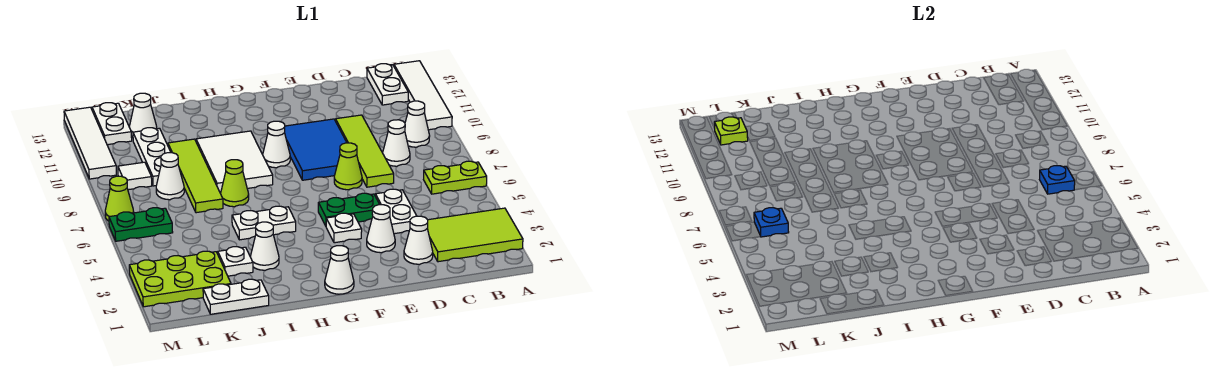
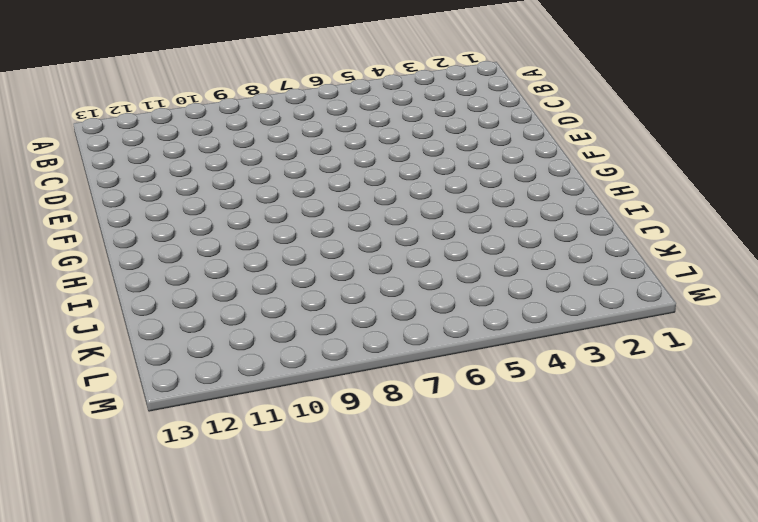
none -> lime 2x3 tile [427,208,523,262]
none -> lime 1x2 plate [424,161,487,194]
none -> white 1x4 tile [394,61,452,130]
none -> white 1x1 cone [405,101,430,147]

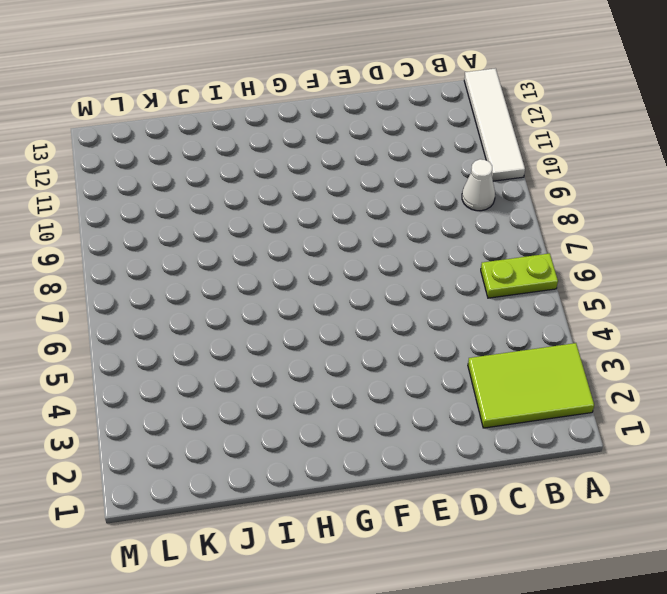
none -> white 1x2 plate [367,64,408,105]
none -> white 1x1 cone [383,120,410,166]
none -> white 1x1 cone [404,216,433,264]
none -> white 1x2 plate [375,189,416,234]

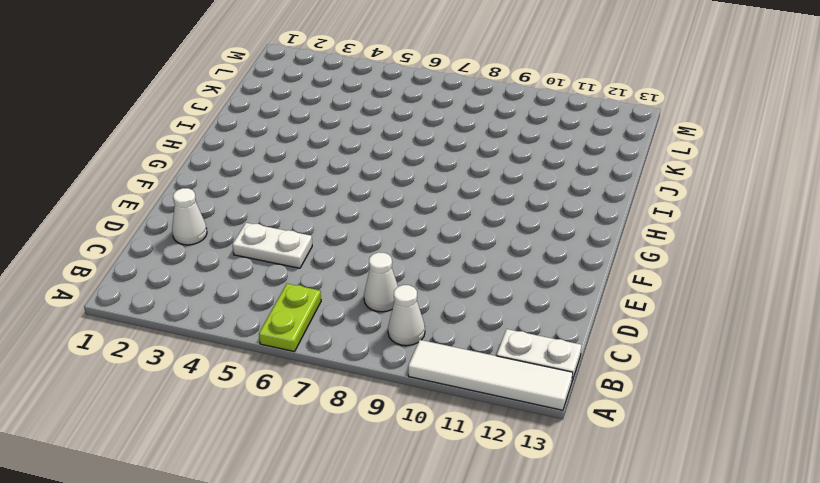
none -> lime 2x3 tile [427,208,523,262]
none -> lime 1x4 tile [336,115,394,187]
none -> white 1x1 cone [367,205,395,253]
none -> green 1x2 plate [318,193,380,226]

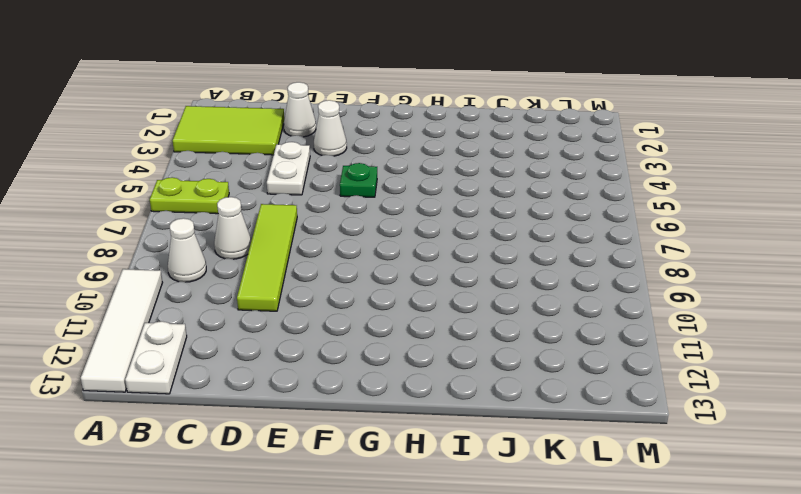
green 1x1 plate [340,163,377,197] -> green 1x2 plate [318,193,380,226]
none -> lime 1x1 cone [334,143,362,190]
none -> blue 2x3 tile [285,119,347,180]
none -> white 1x1 plate [326,213,362,243]
none -> white 1x1 cone [325,246,354,294]

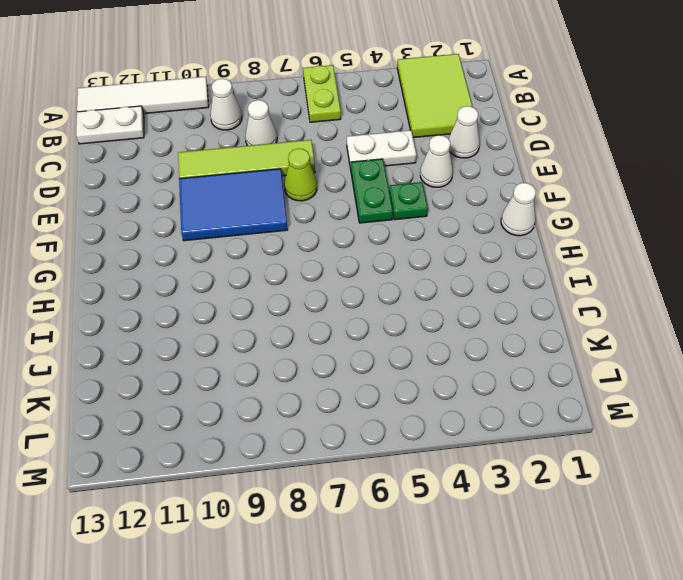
green 1x1 plate [389,182,428,220] -> white 1x1 plate [326,213,362,243]
none -> white 1x1 cone [263,121,290,168]
none -> white 1x2 plate [232,206,296,240]
none -> white 2x3 tile [196,131,273,193]
none -> white 1x1 cone [250,222,279,270]

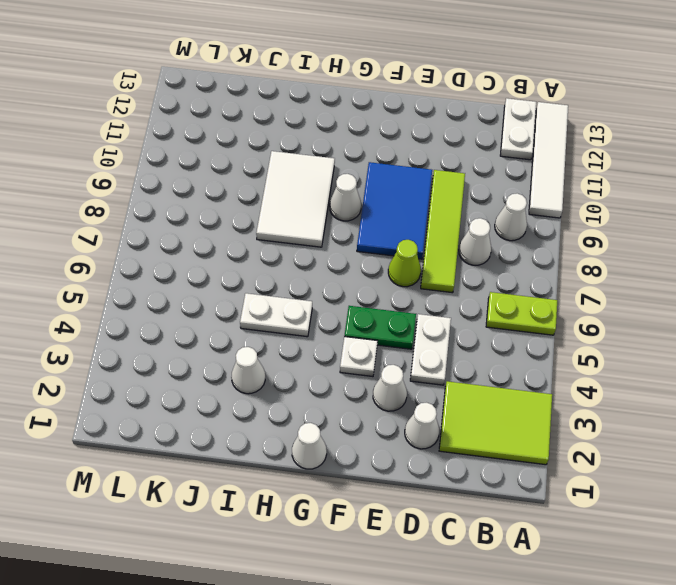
none -> lime 1x1 cone [221,160,249,207]
none -> white 1x2 plate [203,279,269,314]
none -> white 1x1 plate [218,247,253,276]
none -> lime 1x4 tile [168,139,223,213]

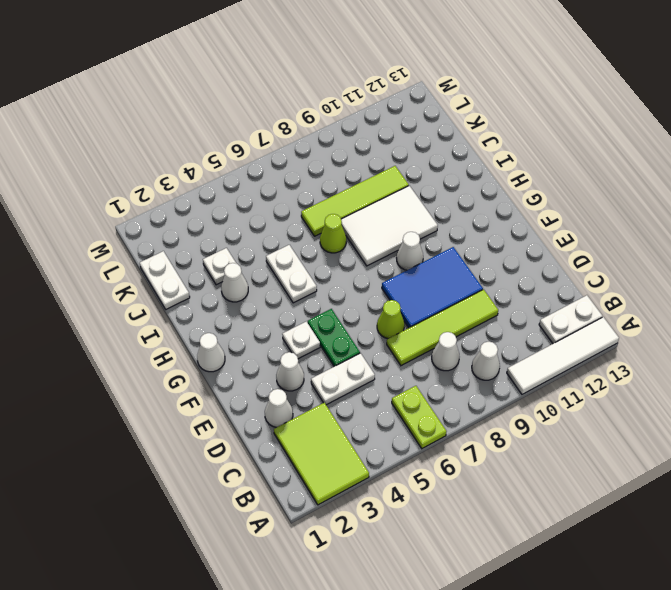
none -> lime 2x3 plate [129,251,231,307]
none -> white 1x1 cone [156,153,184,200]
none -> white 1x3 plate [133,128,171,186]
none -> white 1x1 cone [129,93,157,137]

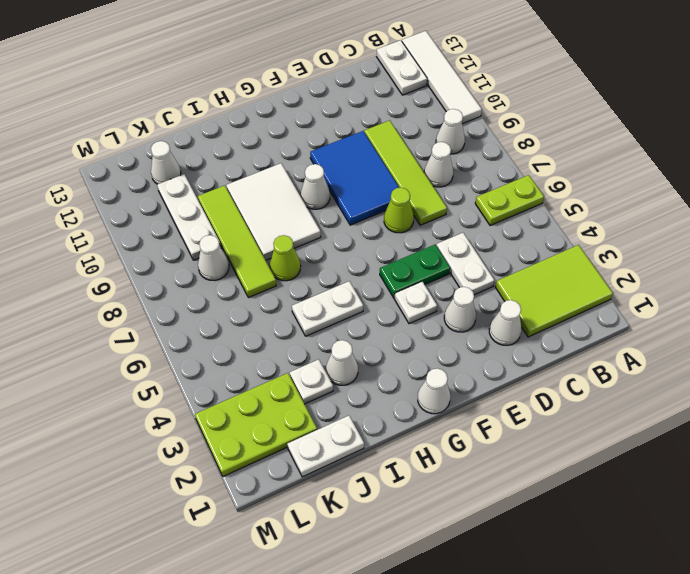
none -> green 1x2 plate [109,208,173,241]
none -> white 1x1 tile [118,162,152,190]
none -> white 1x2 plate [92,103,132,145]
none -> lime 1x1 cone [105,176,134,221]

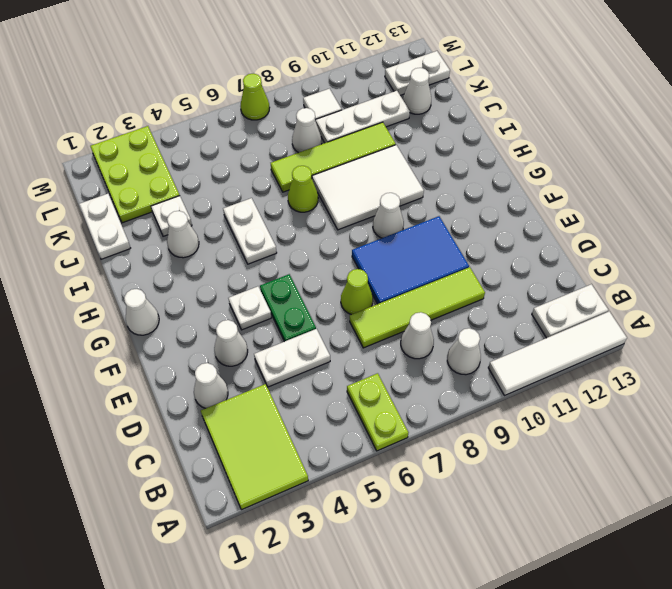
none -> green 1x2 plate [109,208,173,241]
none -> white 1x4 tile [64,107,116,179]
none -> blue 1x1 plate [1040,166,1075,194]
none -> blue 1x1 plate [754,208,789,237]

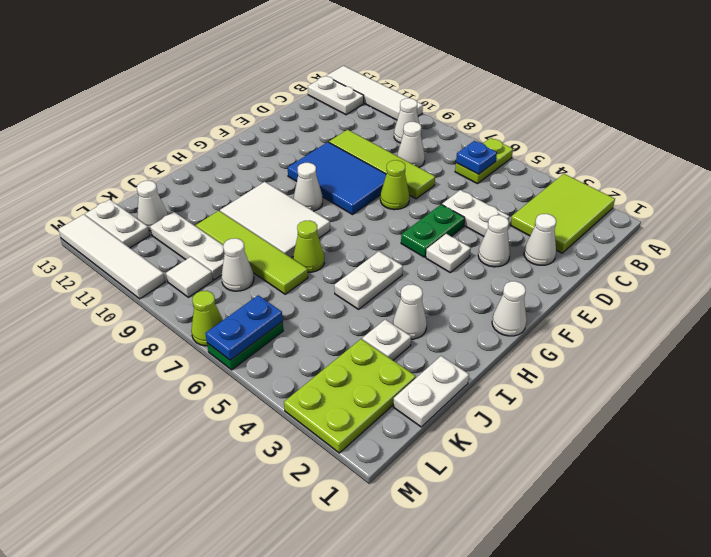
blue 1x2 plate [205,295,283,360] -> blue 1x1 plate [754,208,789,237]
none -> lime 1x1 plate [714,117,748,145]

